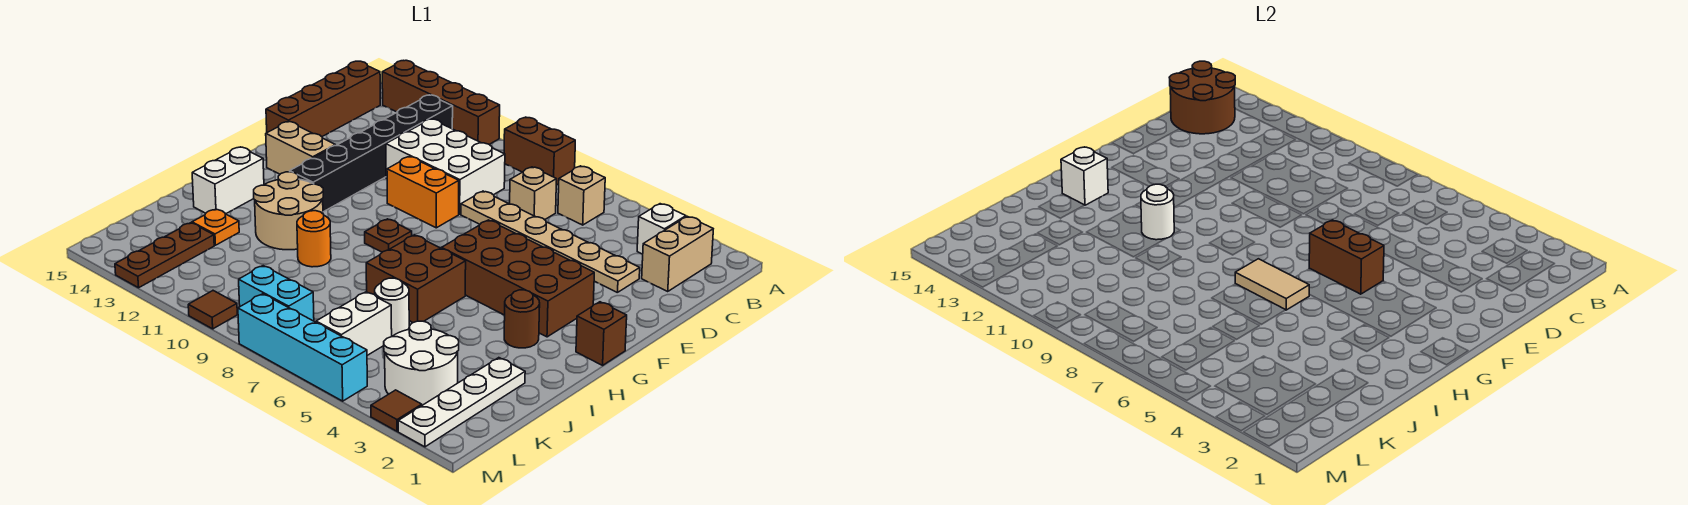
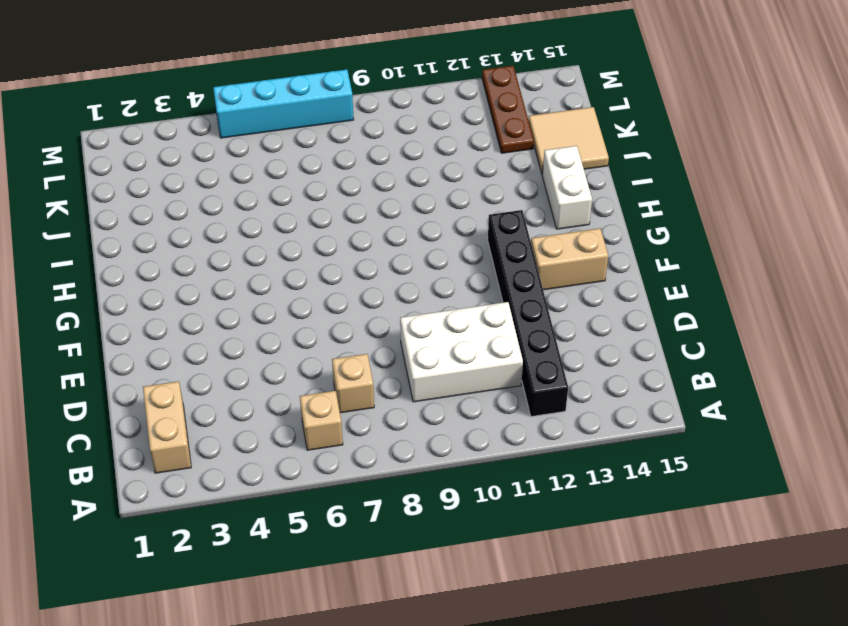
tan 2x2 tile [529,107,609,174] -> none
none -> brown 1x2 brick [504,117,575,185]
none -> brown 1x4 brick [382,60,500,145]
none -> white 1x1 brick [637,204,686,254]
none -> brown 1x4 brick [266,61,380,137]

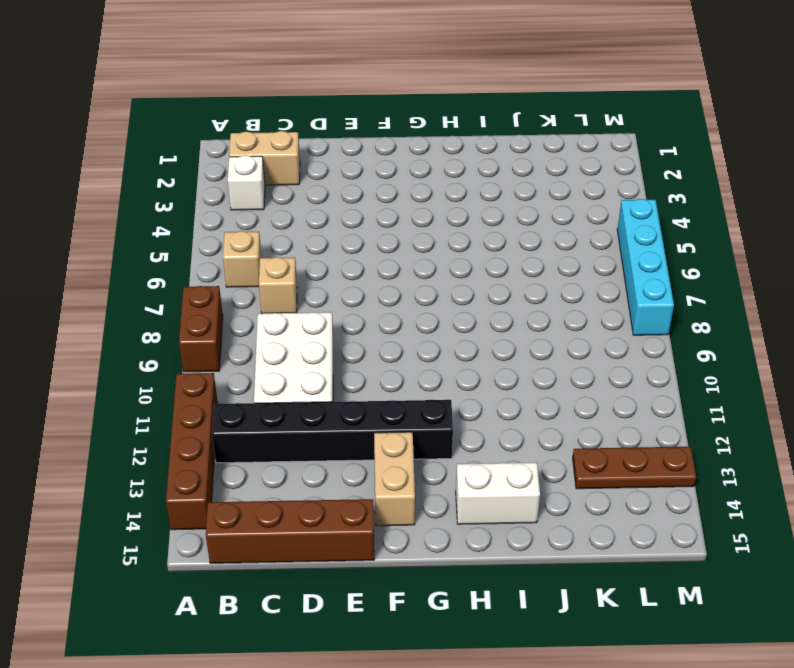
none -> tan 1x6 plate [461,191,640,293]
none -> orange 1x2 brick [387,156,459,228]
none -> brown 2x4 brick [442,220,594,337]
none -> brown 1x1 brick [576,302,627,365]

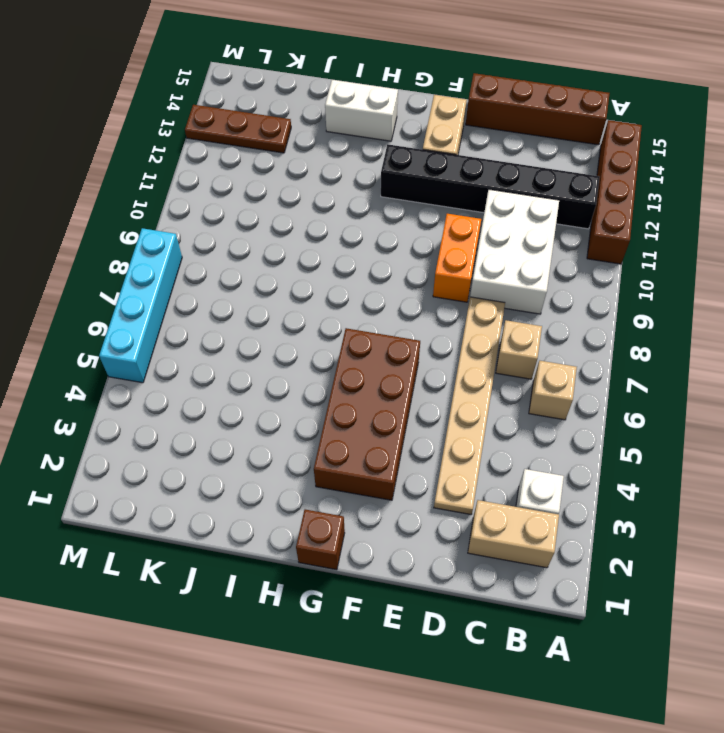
none -> brown 1x2 brick [504,117,575,185]
none -> brown 1x1 plate [365,219,412,252]
none -> brown 1x1 round brick [504,290,540,348]
none -> brown 2x2 brick [366,235,466,323]

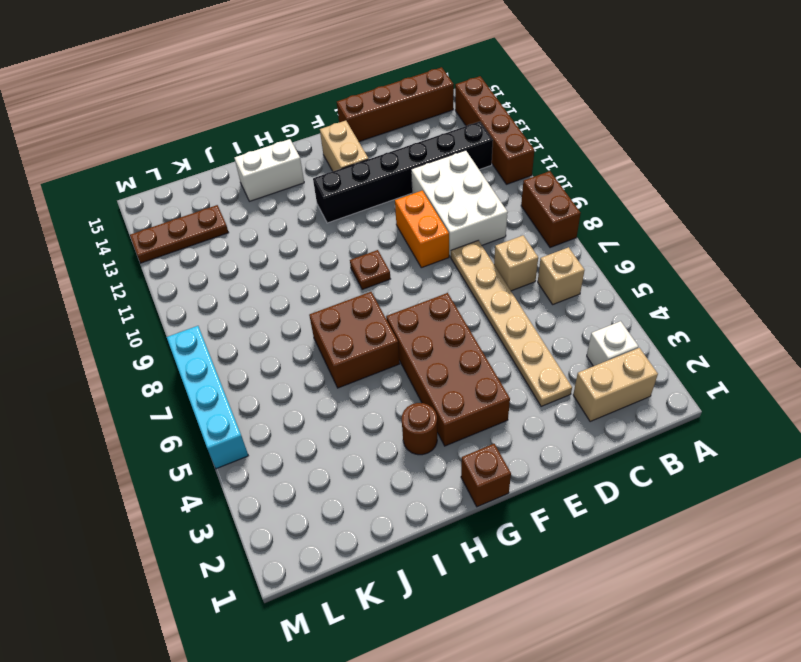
none -> tan 2x2 round brick [254,172,323,250]
none -> orange 1x1 round brick [297,211,331,267]
none -> white 1x4 plate [398,358,525,447]
none -> white 1x1 round brick [375,278,409,336]

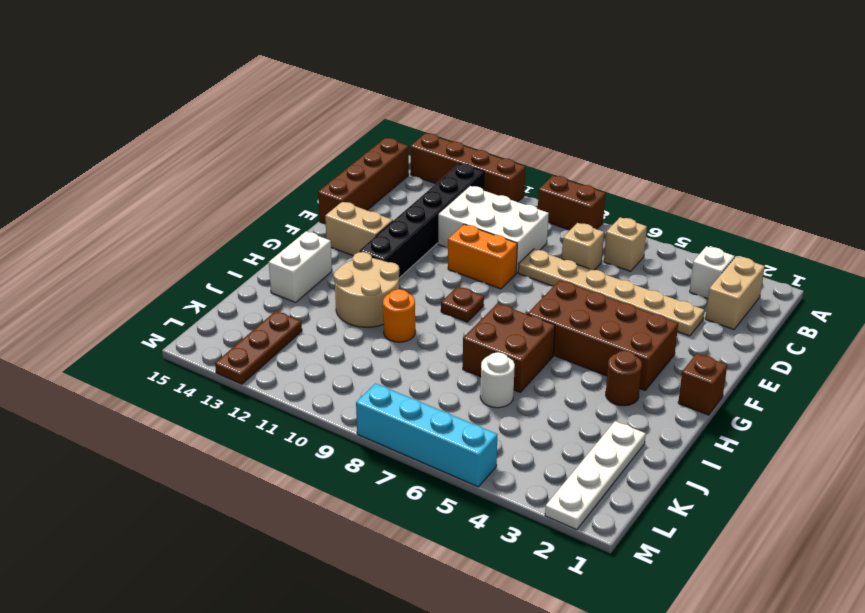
none -> orange 1x1 plate [192,209,239,245]
none -> white 2x2 round brick [384,321,459,405]
none -> white 1x2 brick [316,292,392,355]
none -> cyan 1x2 brick [239,266,314,321]

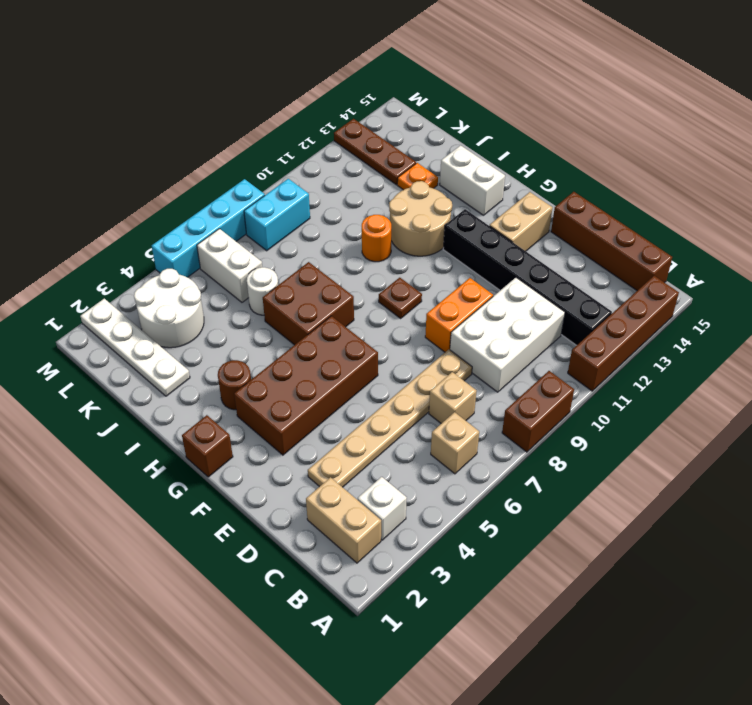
none -> brown 1x1 tile [371,390,422,431]
none -> brown 1x1 tile [188,291,237,329]
none -> brown 2x2 round brick [1169,61,1235,134]
none -> brown 1x2 brick [1309,220,1384,294]

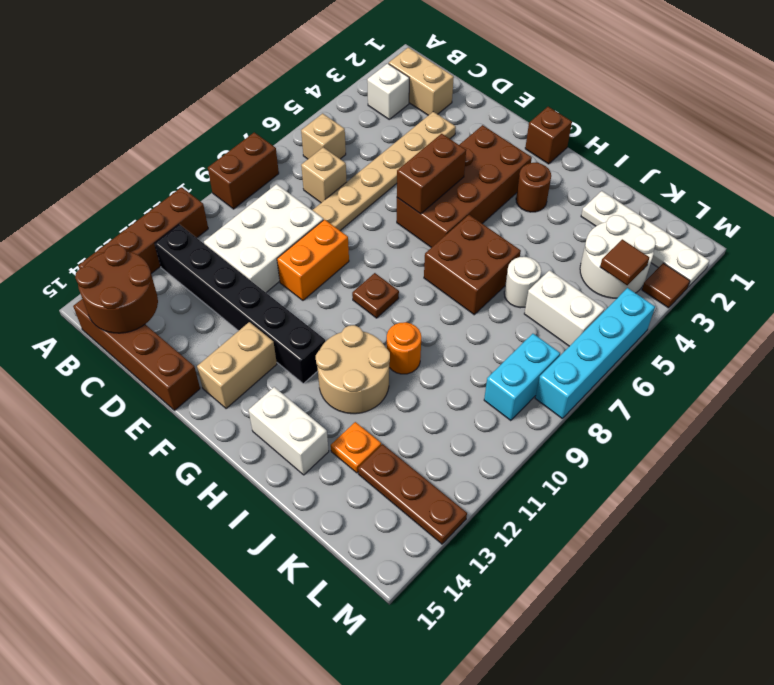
brown 1x1 tile [600,239,649,285] -> brown 1x1 tile moved to [188,291,237,329]
none -> tan 1x2 tile [1235,259,1309,310]
none -> white 1x1 round brick [1141,184,1174,240]
none -> white 1x1 brick [1061,147,1108,205]

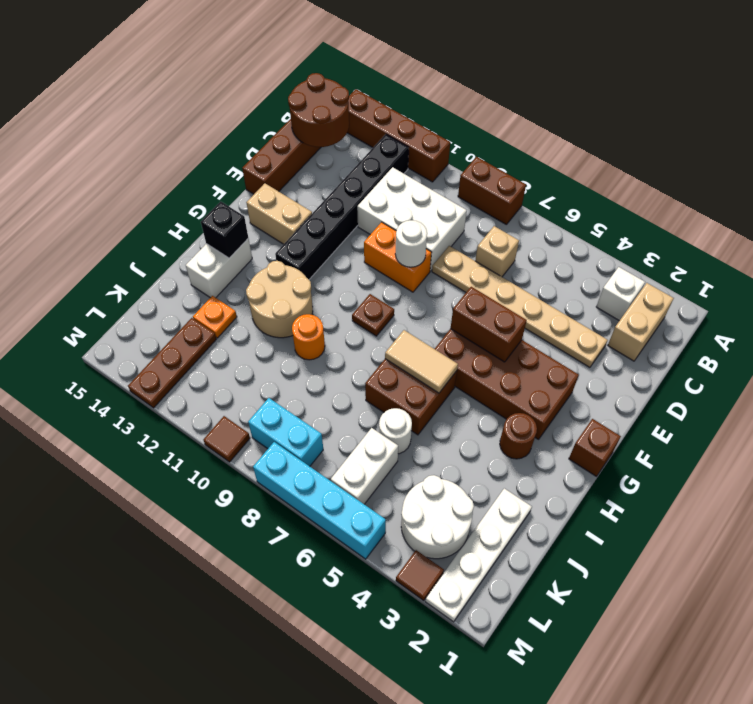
white 1x1 round brick [395,220,427,267] -> white 1x1 round brick moved to [1141,184,1174,240]
black 1x1 brick [201,202,248,258] -> white 1x1 brick [1061,147,1108,205]
none -> tan 1x1 brick [558,166,605,225]

